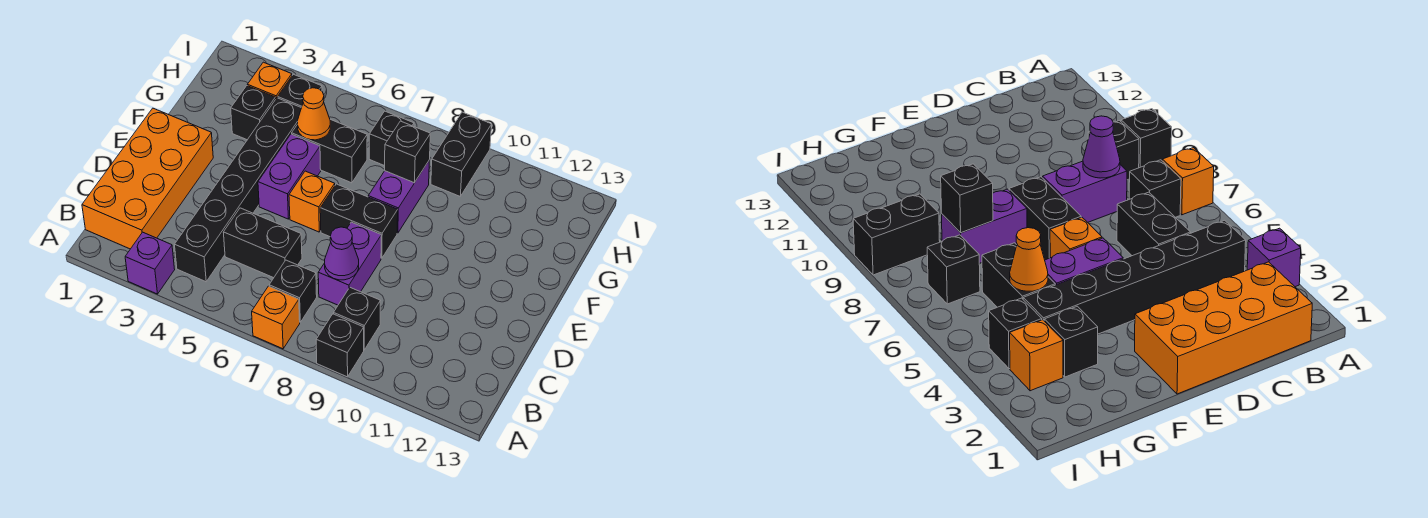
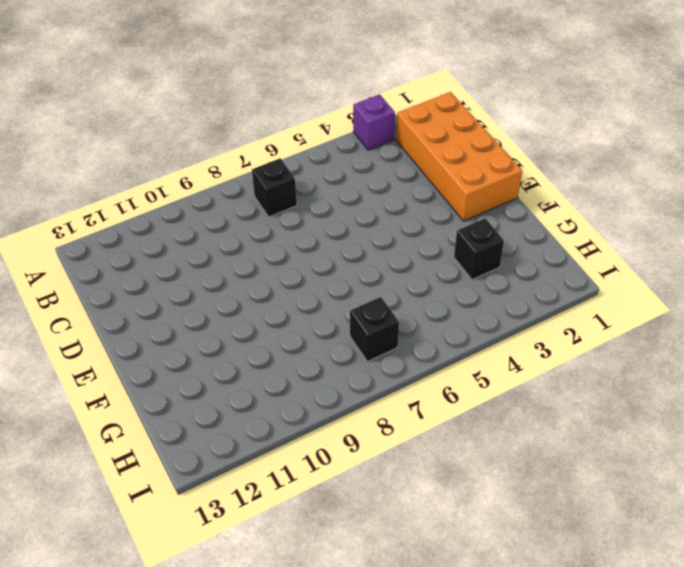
none -> orange 1x1 brick [252,286,300,349]
none -> black 1x1 brick [316,314,364,377]
none -> black 1x6 brick [175,98,301,282]

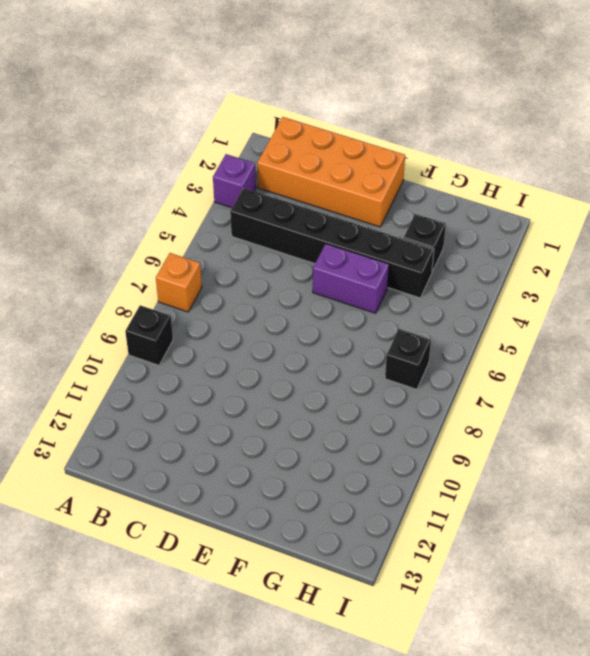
none -> black 1x1 brick [269,260,317,322]
none -> black 1x1 brick [334,288,380,350]
none -> black 1x2 brick [223,208,302,278]

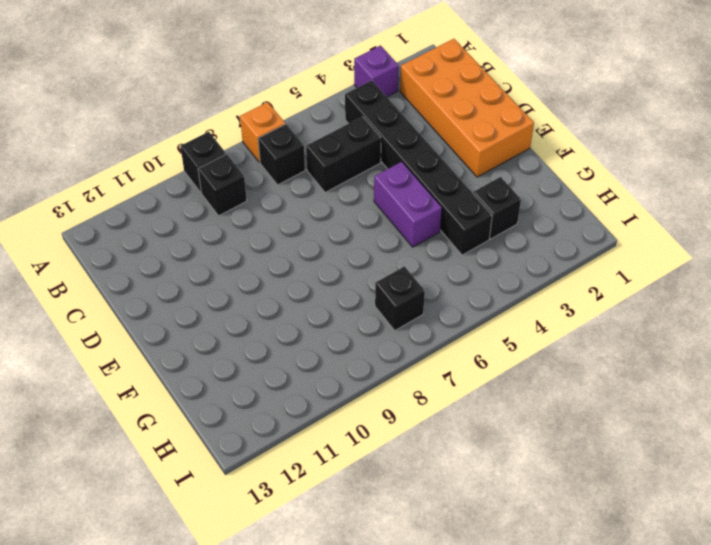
none -> purple 1x2 brick [318,222,381,305]
none -> orange 1x1 brick [289,171,335,232]
none -> black 1x2 brick [320,184,398,258]

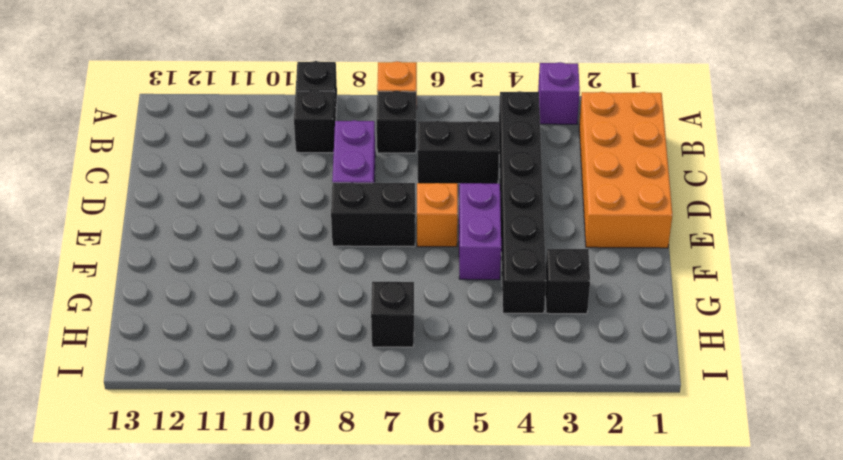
none -> purple 1x2 brick [368,161,429,233]
none -> black 1x2 brick [292,119,367,183]
none -> orange 1x1 brick [247,62,292,99]

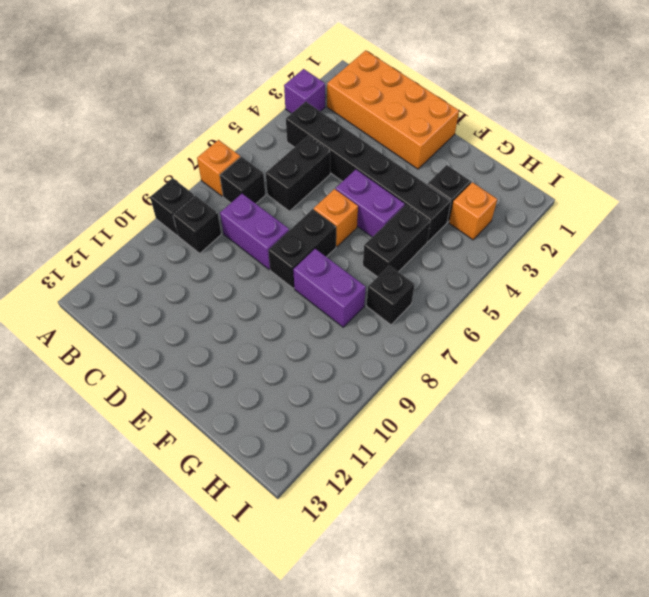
none -> black 1x1 brick [278,74,322,108]
none -> black 1x2 brick [431,112,492,196]
none -> purple 1x1 cone [325,227,359,280]

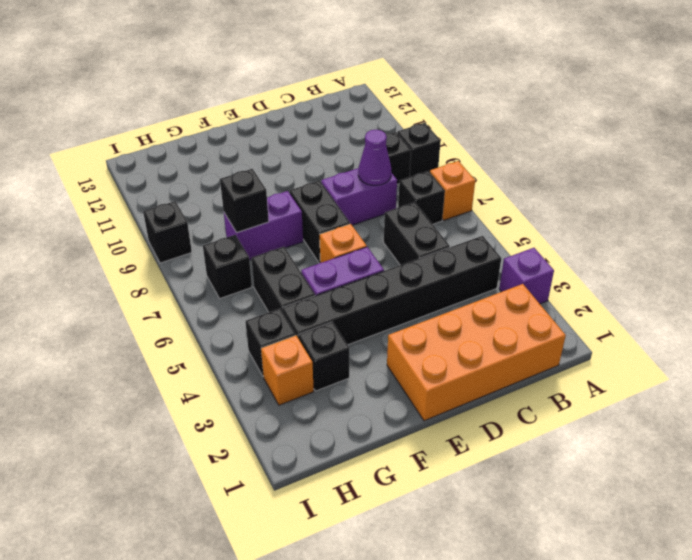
black 1x1 brick [143,201,192,263] -> black 1x2 brick [431,112,492,196]
none -> orange 1x1 cone [297,88,330,140]

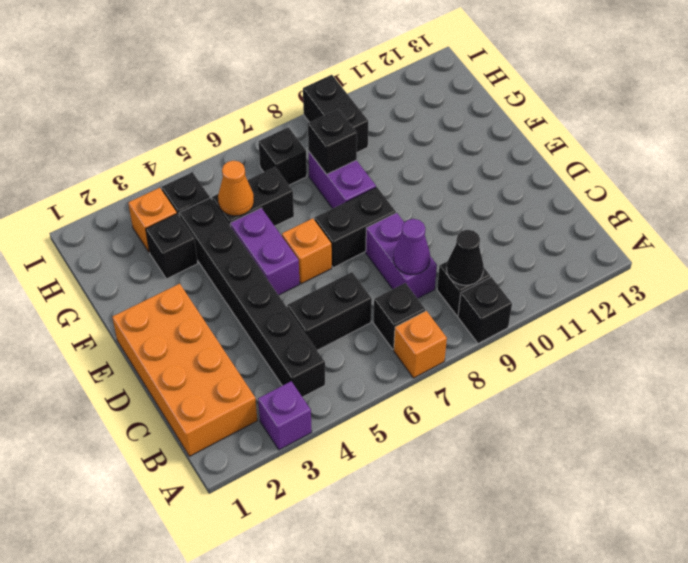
black 1x1 cone [447,230,484,285] -> none

